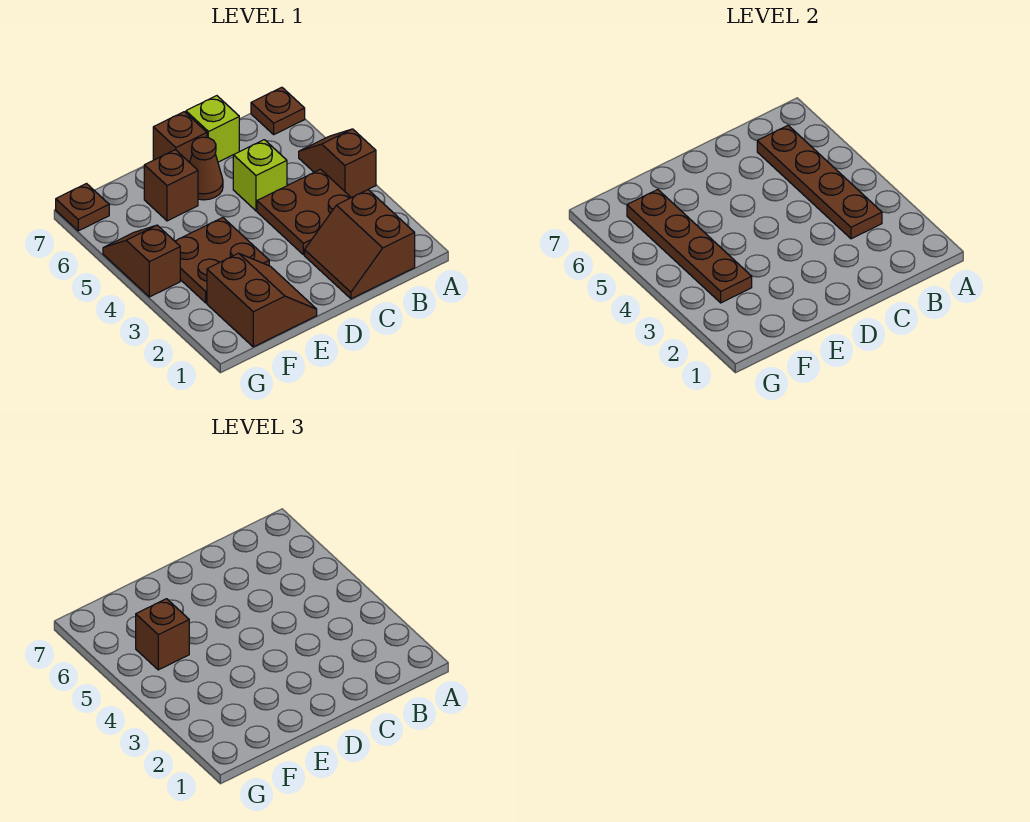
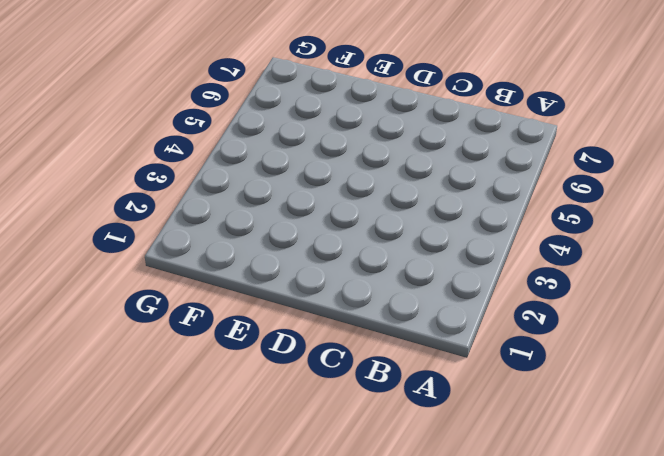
none -> brown 1x2 slope [299,129,376,198]
none -> brown 1x1 plate [251,87,305,134]
none -> brown 2x2 slope [305,190,415,299]

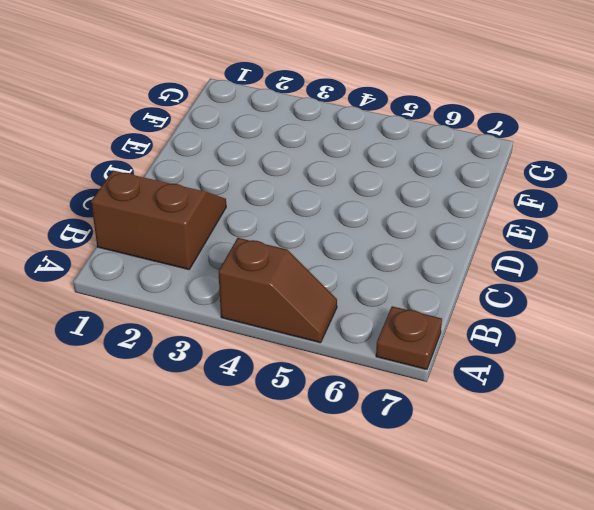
none -> brown 2x2 plate [257,169,351,255]
none -> lime 1x1 brick [233,140,287,211]
none -> lime 1x1 brick [186,96,239,162]

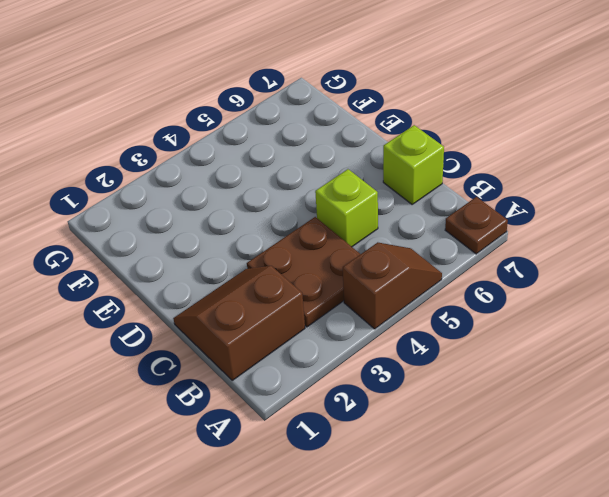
none -> brown 1x1 cone [190,137,223,200]
none -> brown 1x1 brick [153,112,207,163]
none -> brown 2x2 slope [207,253,317,347]

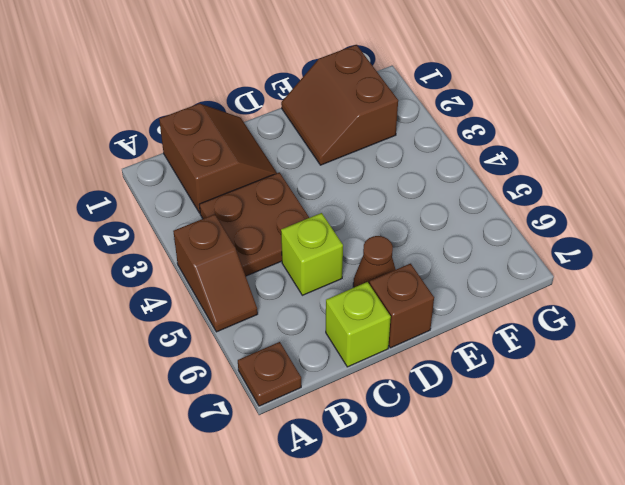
none -> brown 2x2 plate [175,218,269,303]
none -> brown 1x1 brick [144,150,198,221]
none -> brown 1x2 slope [103,225,180,297]

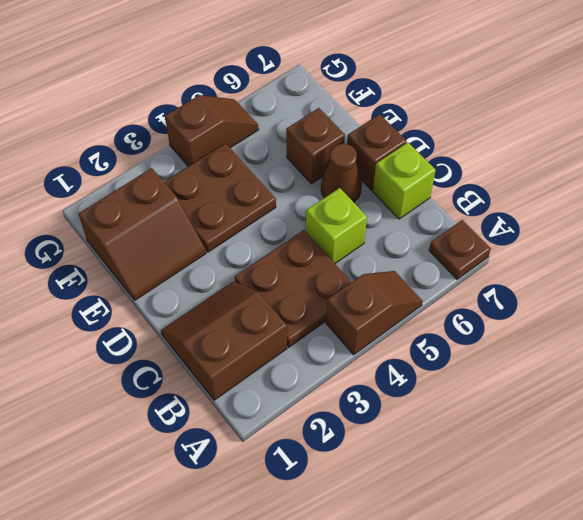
none -> brown 1x1 plate [56,184,109,231]
none -> brown 1x4 plate [757,125,882,239]
none -> brown 1x4 plate [627,190,752,303]

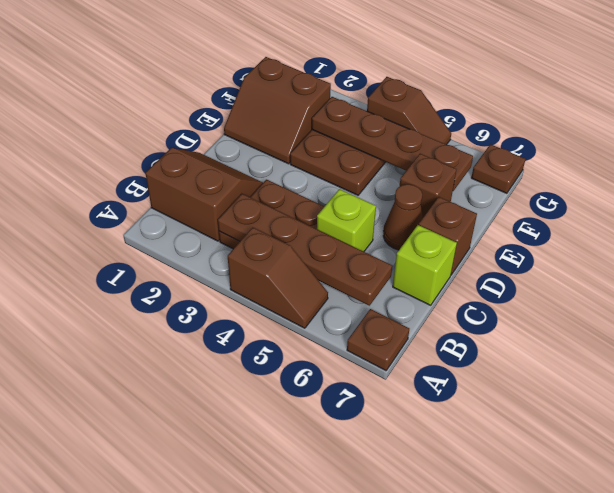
none -> brown 1x1 brick [136,599,189,670]

